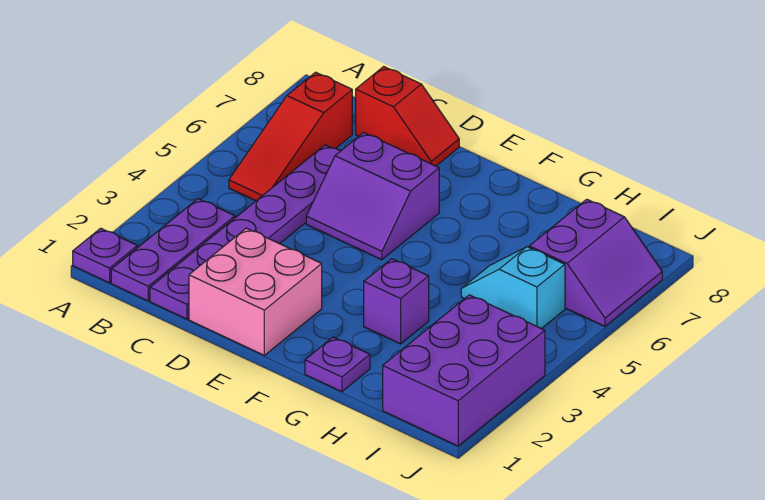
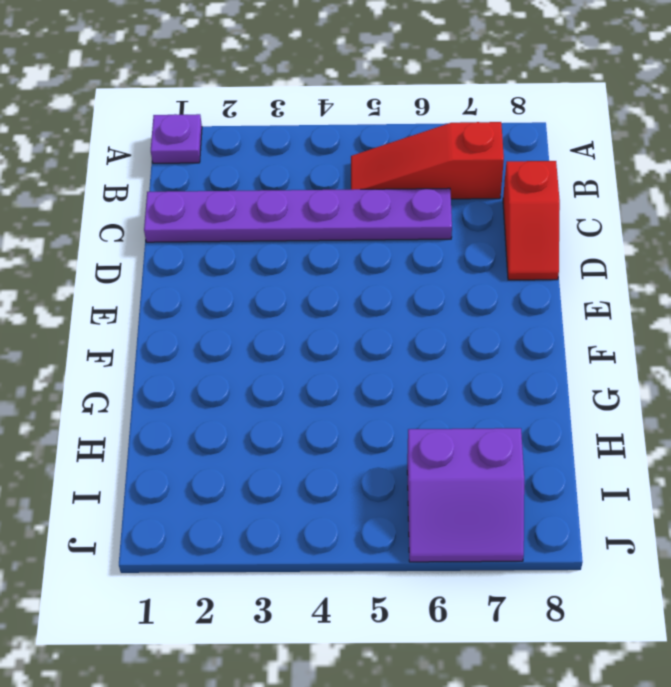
none -> purple 1x3 plate [111,199,235,301]
none -> pink 2x2 brick [189,228,322,355]
none -> purple 2x2 slope [306,132,439,260]

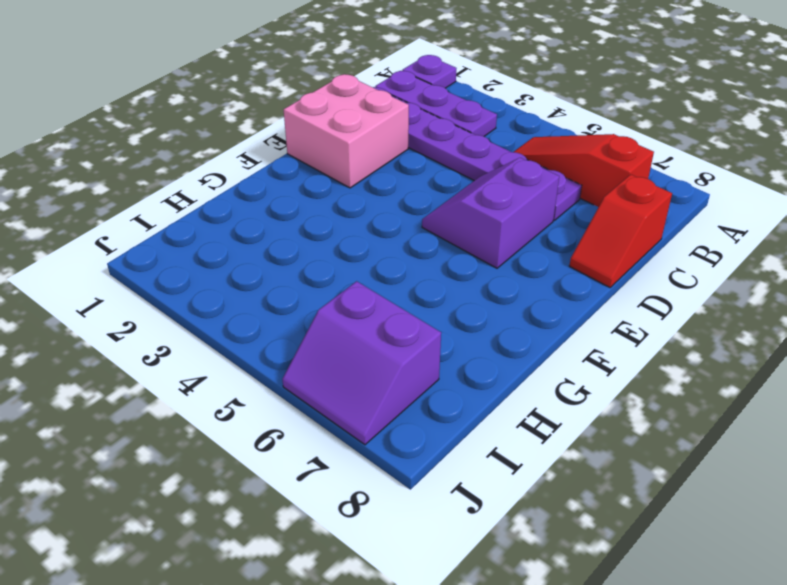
none -> purple 1x1 plate [305,337,370,392]
none -> purple 1x1 brick [364,259,429,344]
none -> cyan 1x2 slope [461,247,565,329]

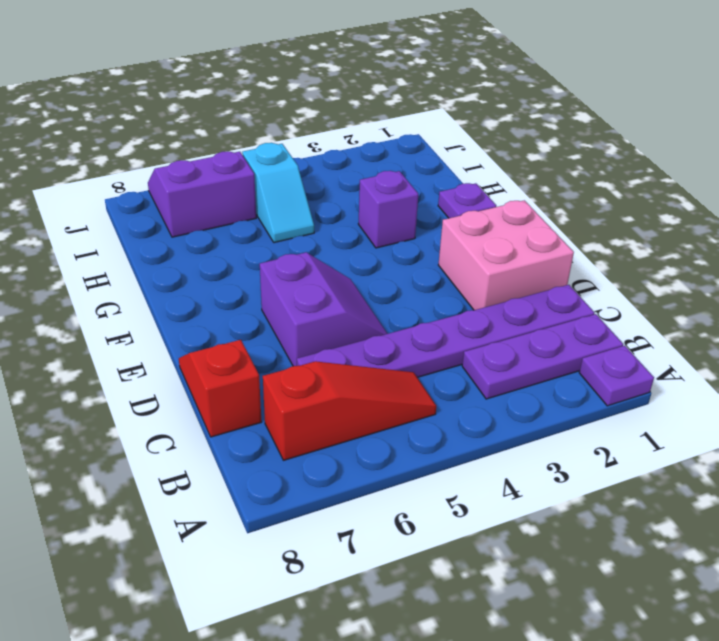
none -> purple 2x3 brick [383,295,545,446]

